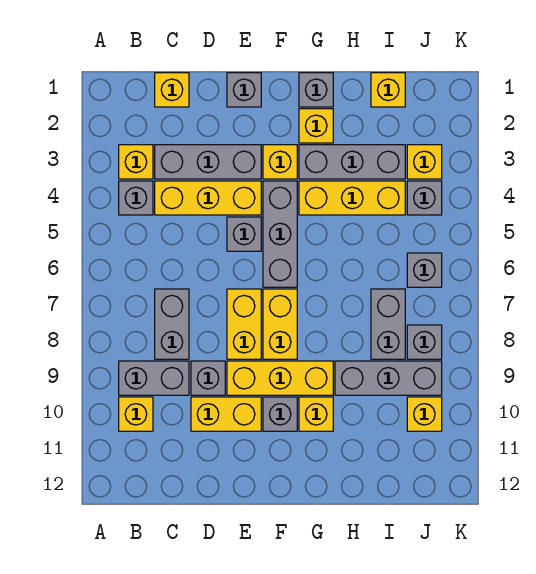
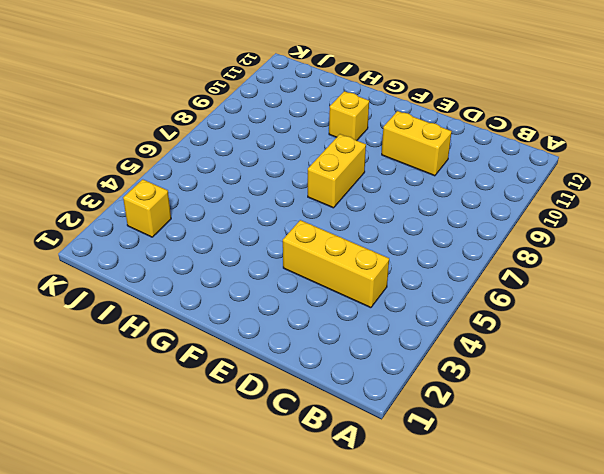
none -> yellow 1x1 brick [119,145,153,179]
none -> grey 1x1 brick [119,181,153,215]
none -> grey 1x2 brick [119,361,189,395]
none -> yellow 1x1 brick [119,397,153,431]

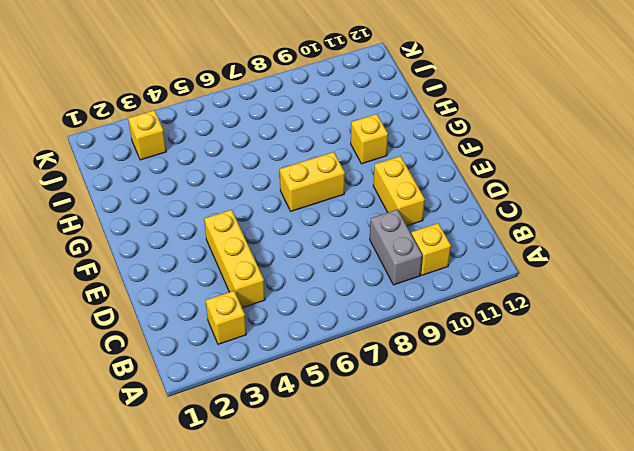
none -> grey 1x1 brick [119,181,153,215]
none -> yellow 1x1 brick [155,73,189,107]
none -> grey 1x3 brick [155,145,261,179]
none -> grey 1x2 brick [155,289,189,359]

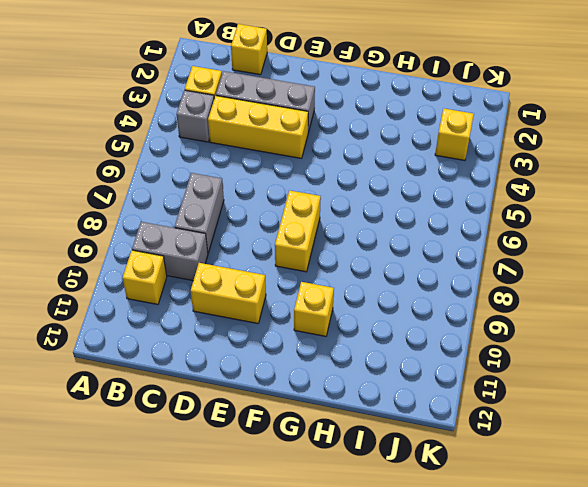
none -> grey 1x1 brick [191,361,225,395]
none -> grey 1x1 brick [227,73,261,107]
none -> grey 1x1 brick [227,217,261,251]
none -> yellow 1x2 brick [227,289,261,359]

